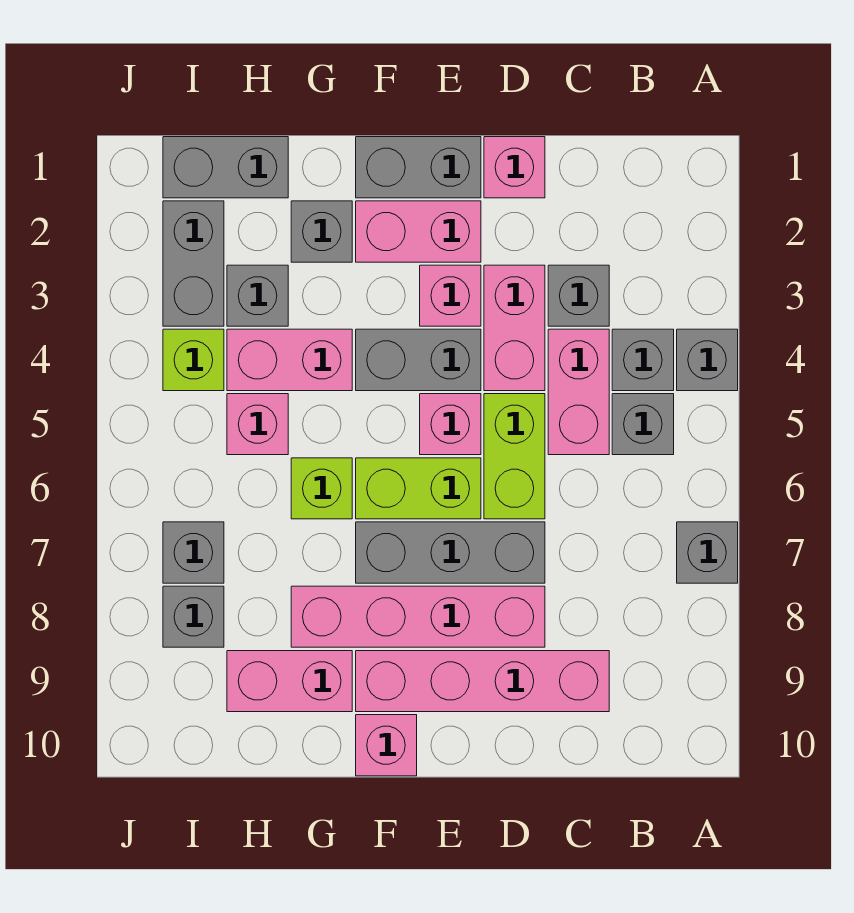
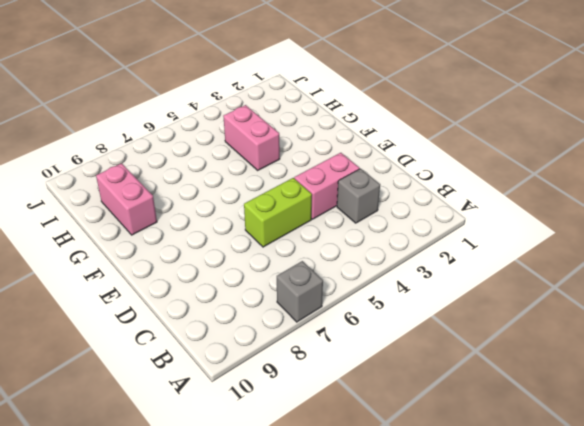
none -> grey 1x1 brick [677,329,738,391]
none -> grey 1x1 brick [612,329,674,391]
none -> grey 1x1 brick [612,394,674,455]
none -> pink 1x2 brick [548,329,609,455]

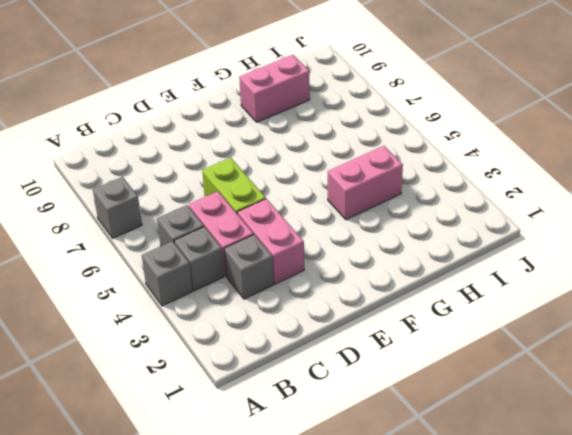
none -> pink 1x4 brick [356,651,609,712]
none -> pink 1x1 brick [484,137,545,198]
none -> grey 1x3 brick [356,522,545,583]
none -> pink 1x4 brick [291,586,545,647]

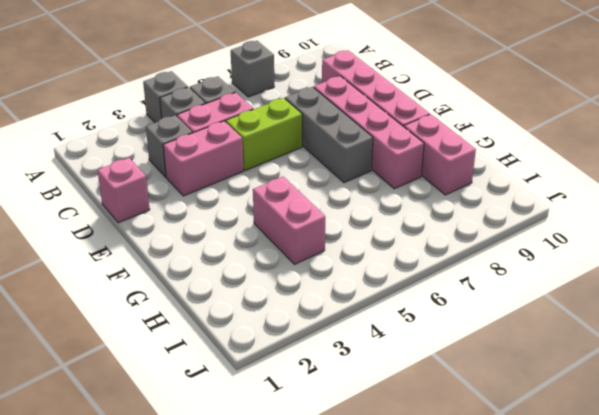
none -> grey 1x2 brick [356,137,481,198]
none -> pink 1x2 brick [356,201,481,262]
none -> pink 1x1 brick [420,265,481,326]
none -> grey 1x2 brick [356,329,481,391]

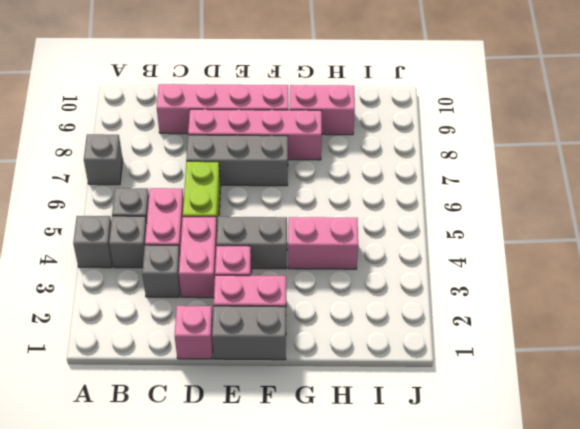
none -> pink 1x1 brick [420,394,481,455]
none -> lime 1x2 brick [356,458,481,519]
none -> pink 1x1 brick [356,715,417,776]
none -> grey 1x1 brick [291,201,352,262]

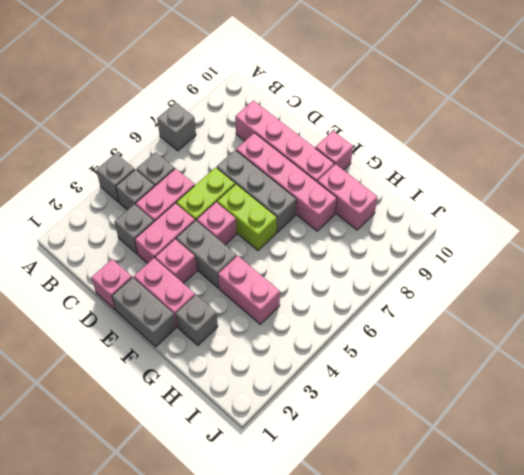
none -> lime 1x1 brick [291,458,352,519]
none -> grey 1x2 brick [163,137,288,198]
none -> grey 1x1 brick [227,265,288,326]
none -> pink 1x1 brick [227,394,288,455]

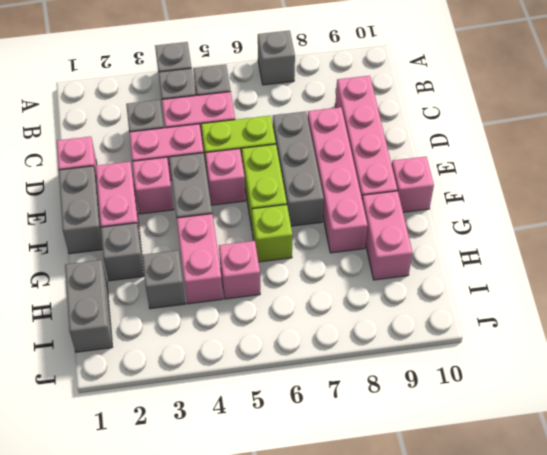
none -> grey 1x2 brick [163,201,224,326]
none -> lime 1x1 brick [163,329,224,391]
none -> grey 1x1 brick [163,522,224,583]
none -> grey 1x1 brick [163,586,224,647]

